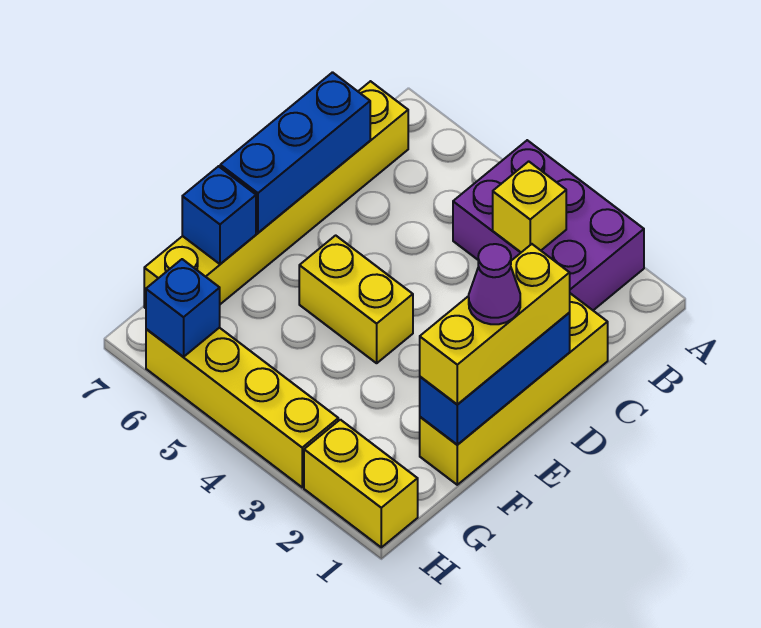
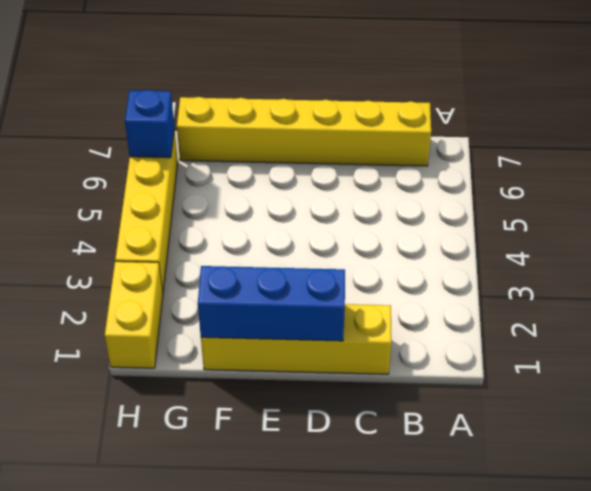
none -> purple 2x3 brick [453,140,644,310]
none -> yellow 1x2 brick [299,235,413,363]
none -> yellow 1x1 brick [493,161,566,252]

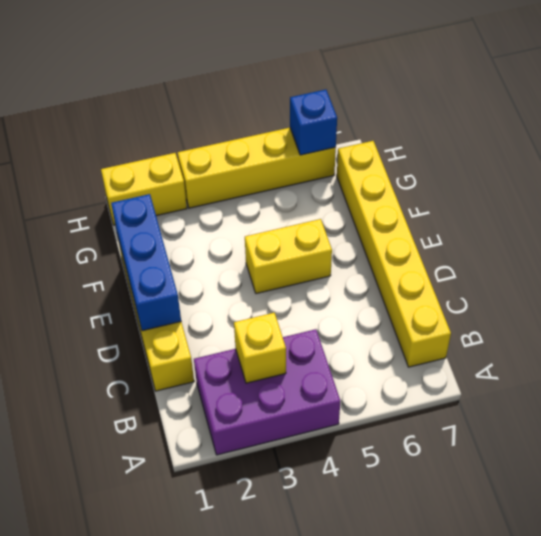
none -> blue 1x3 brick [220,72,370,233]
none -> blue 1x1 brick [182,166,256,264]
none -> yellow 1x3 brick [420,244,570,405]

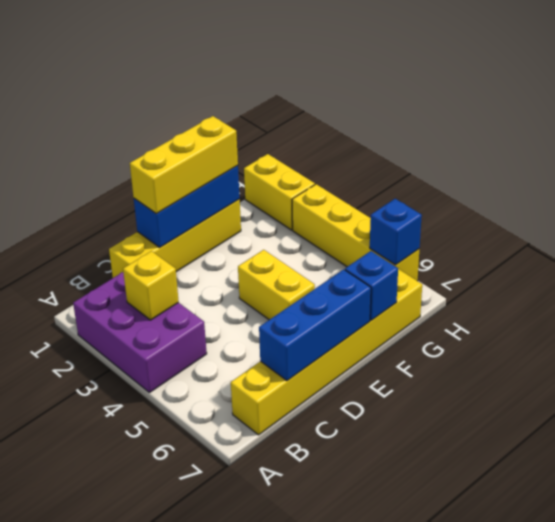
none -> purple 1x1 cone [469,244,520,324]

